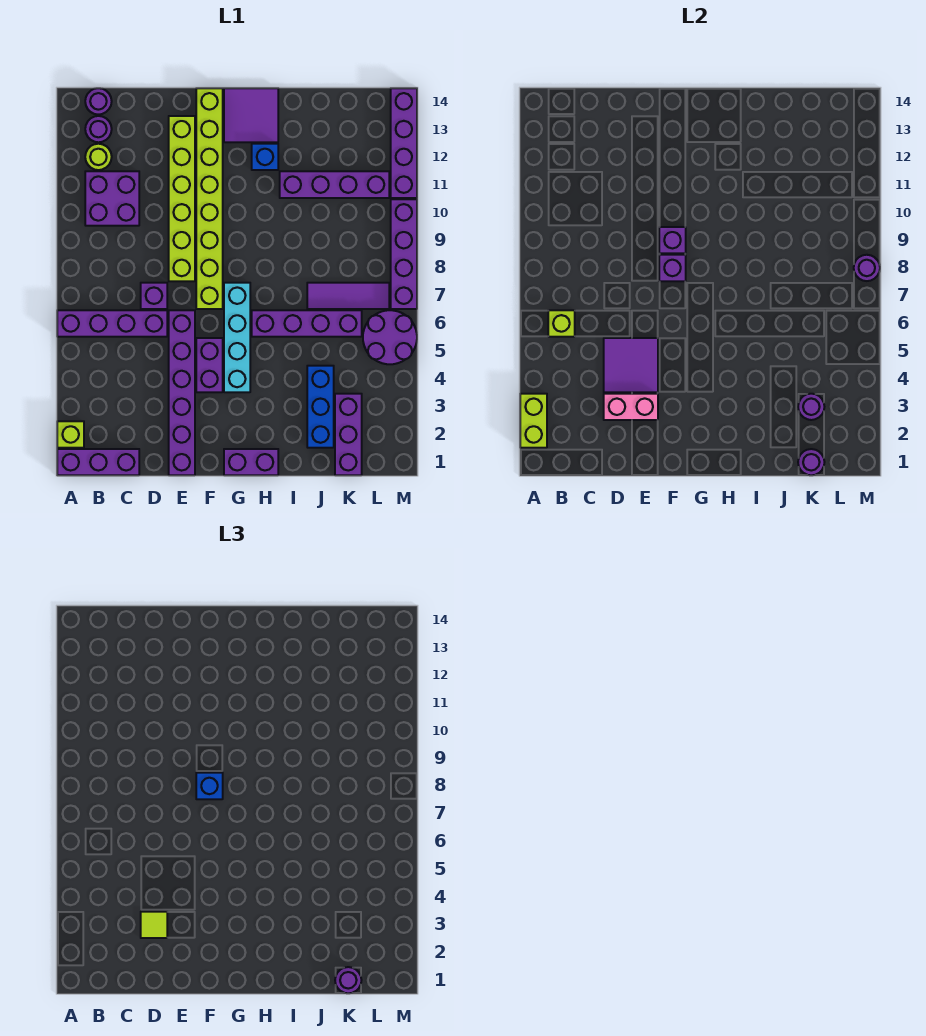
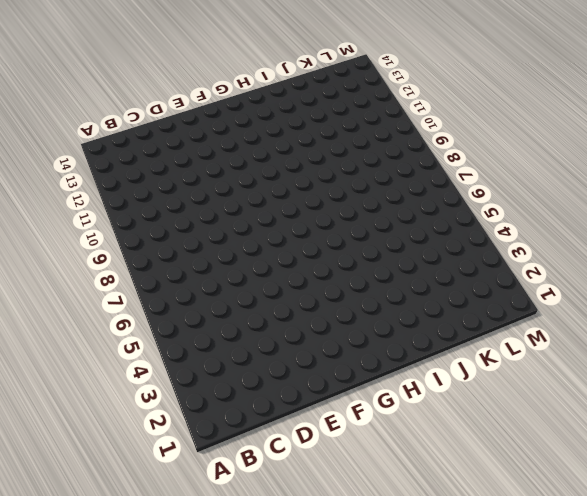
none -> purple 1x3 brick [57,449,139,475]
none -> lime 1x1 brick [57,421,84,448]
none -> purple 1x4 brick [57,310,167,337]
none -> purple 2x2 brick [85,171,139,226]

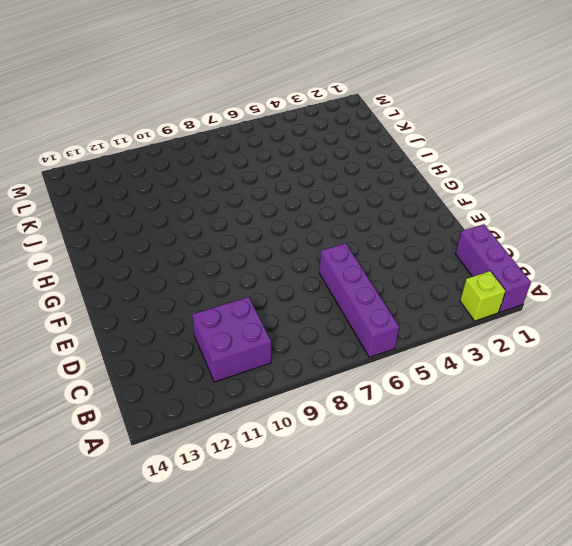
none -> lime 1x1 round brick [85,144,112,170]
none -> purple 1x1 round brick [85,116,112,142]
none -> purple 1x1 round brick [85,88,112,115]
none -> purple 1x1 brick [141,283,167,309]

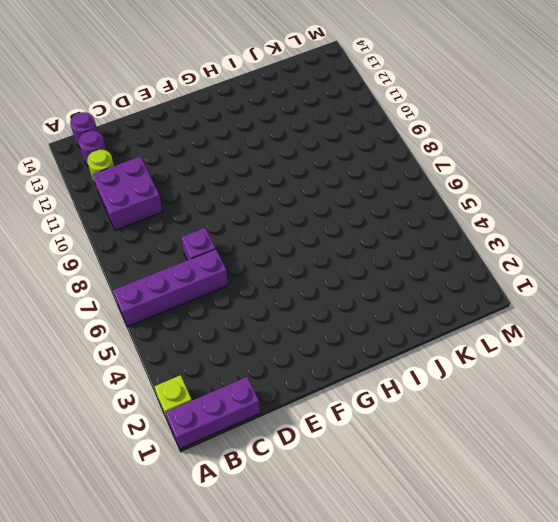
none -> purple 1x6 brick [169,310,195,475]
none -> lime 1x6 brick [169,116,195,281]
none -> purple 1x2 brick [196,338,223,392]
none -> lime 1x8 brick [196,88,223,309]

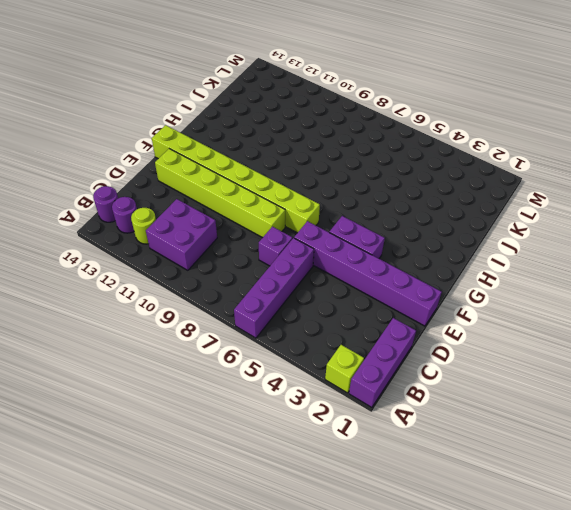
none -> purple 1x2 brick [224,449,278,475]
none -> cyan 1x4 brick [224,283,250,392]
none -> purple 2x2 tile [224,88,278,142]
none -> purple 1x4 brick [252,310,362,337]

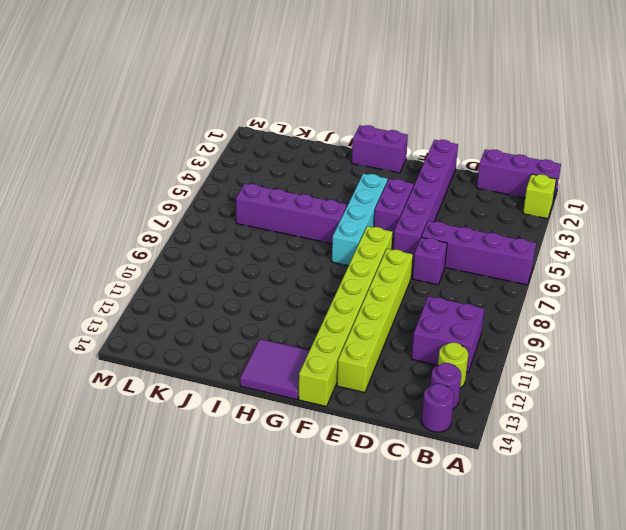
none -> blue 1x1 brick [252,144,278,170]
none -> purple 1x4 brick [280,171,389,198]
none -> blue 1x3 brick [307,366,334,448]
none -> purple 1x3 tile [307,283,389,309]

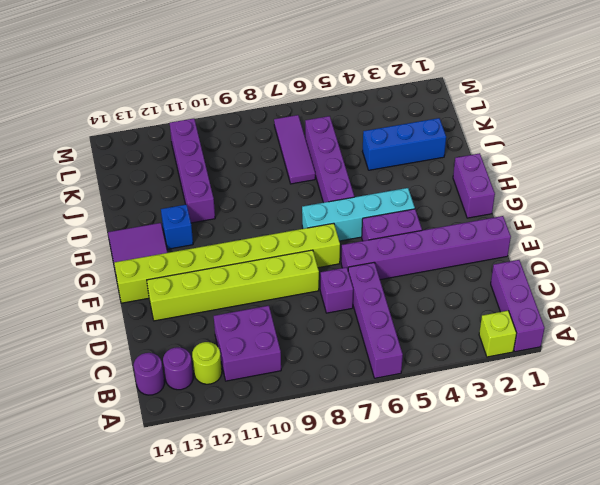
none -> purple 1x3 brick [335,394,362,475]
none -> purple 2x2 round brick [363,310,417,364]
none -> purple 1x4 brick [391,199,417,309]
none -> purple 1x4 brick [391,88,417,198]

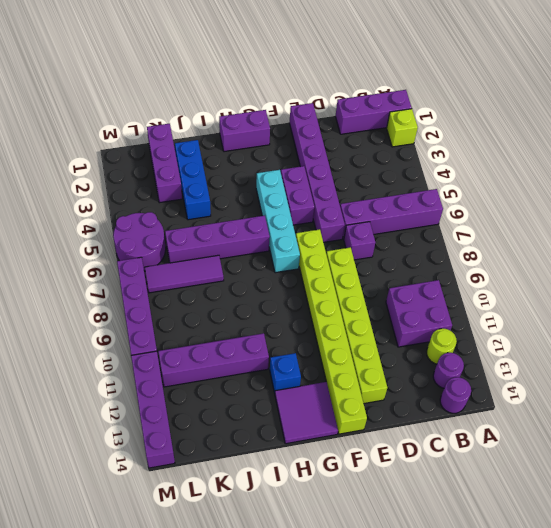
none -> lime 1x2 brick [520,394,547,448]
none -> lime 1x1 brick [548,310,575,337]
none -> pink 1x2 brick [604,394,658,420]
none -> purple 2x2 tile [604,338,658,392]

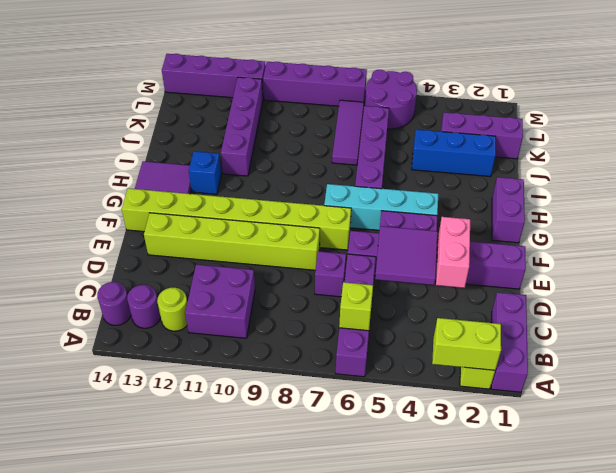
none -> purple 1x1 brick [659,255,686,281]
none -> purple 1x1 brick [659,227,686,253]
none -> purple 1x1 round brick [798,449,824,475]
none -> purple 1x1 round brick [798,394,824,420]

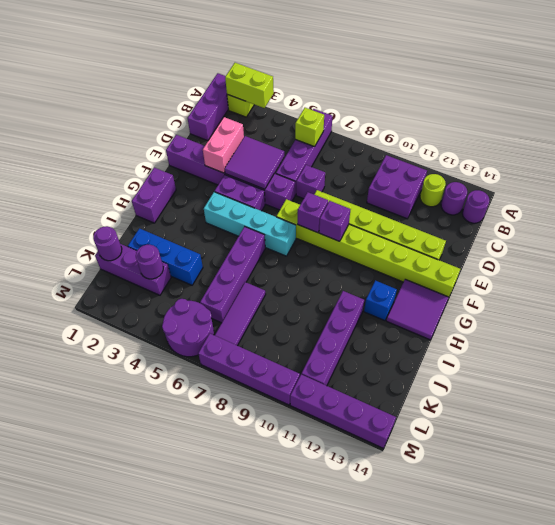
none -> purple 1x1 round brick [854,255,880,281]
none -> lime 1x1 tile [141,912,167,938]
none -> blue 1x1 brick [196,773,223,799]
none -> purple 1x1 round brick [335,967,361,993]

